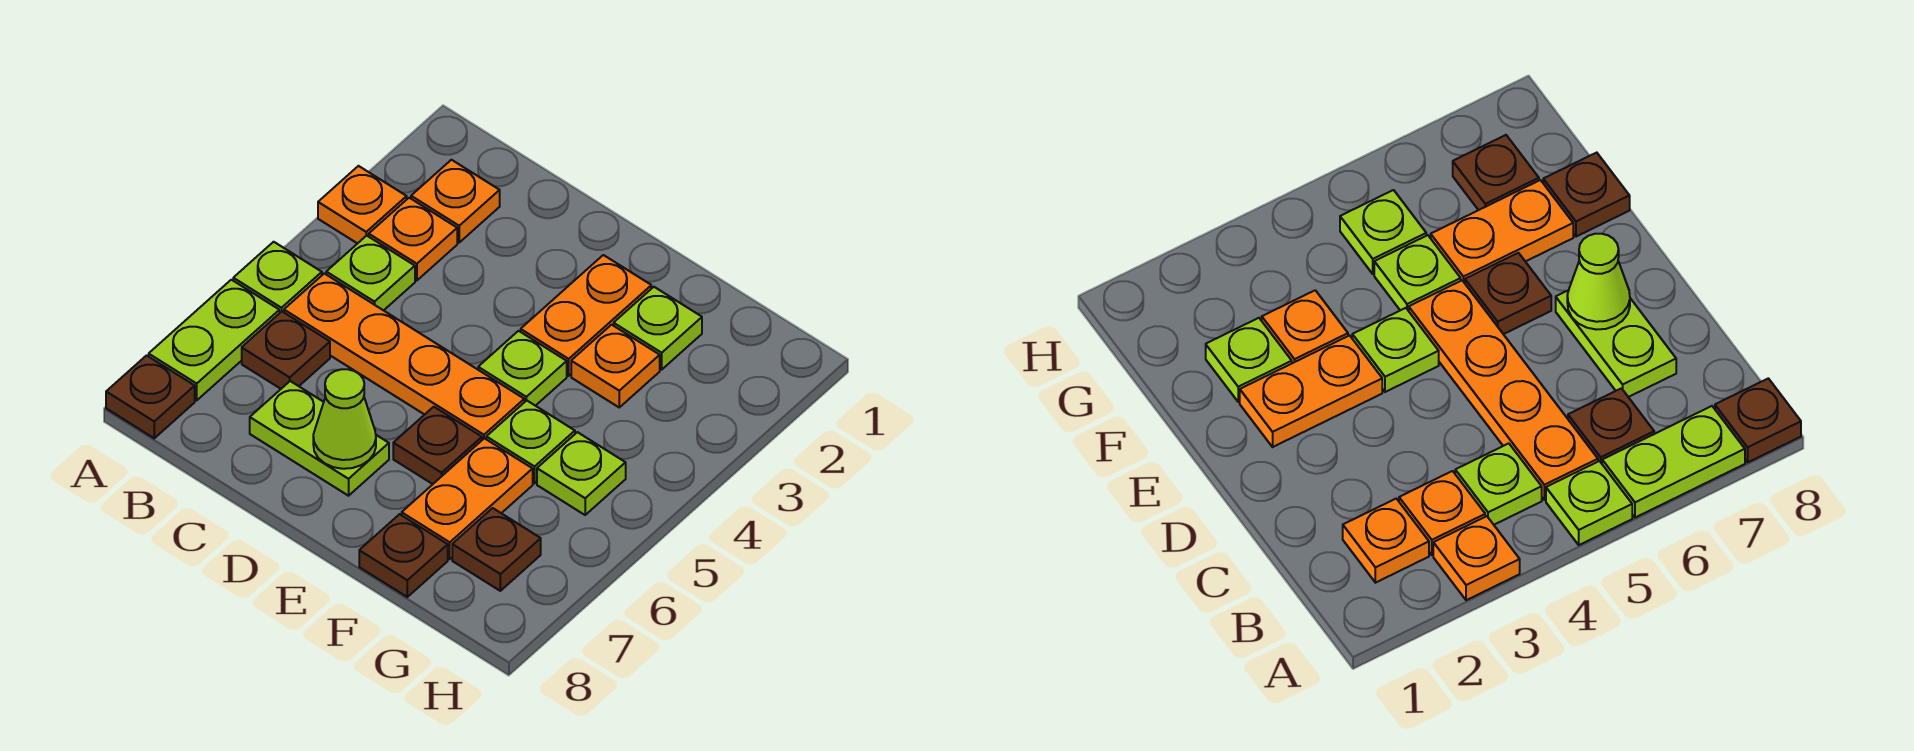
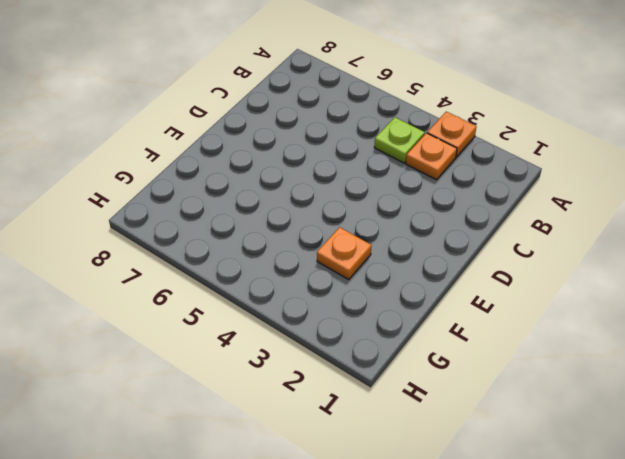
none -> lime 1x1 plate [233,242,322,313]
none -> lime 1x2 plate [149,280,279,400]
none -> brown 1x1 plate [106,356,195,438]

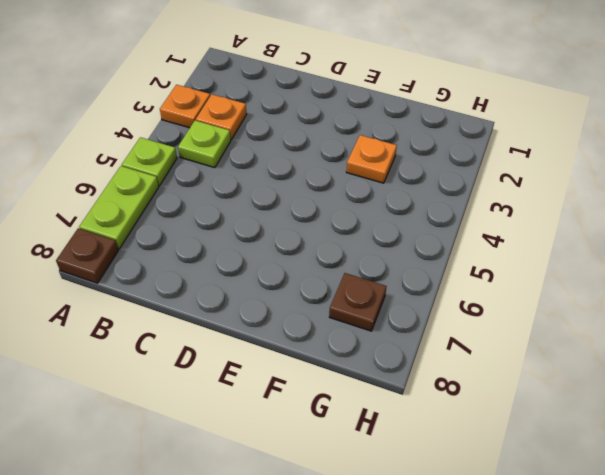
none -> orange 1x1 plate [411,160,500,242]
none -> orange 1x4 plate [284,273,524,440]
none -> brown 1x1 plate [242,312,330,389]

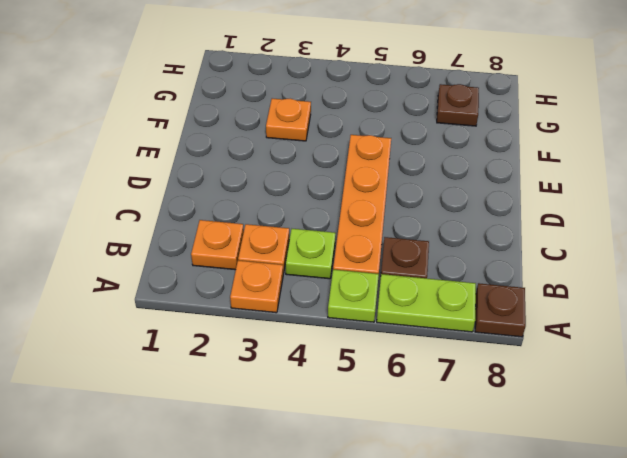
none -> lime 1x2 plate [250,381,389,496]
none -> orange 1x2 plate [521,255,651,376]
none -> lime 1x1 plate [478,331,567,406]

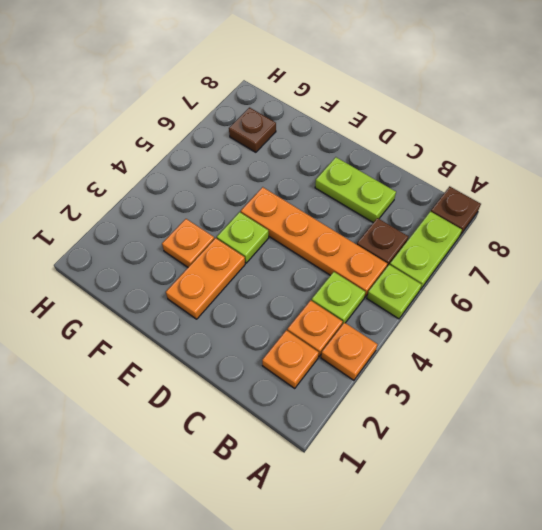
none -> brown 1x1 plate [393,407,482,484]
none -> lime 1x1 plate [614,287,702,370]
none -> lime 1x1 plate [486,401,575,483]

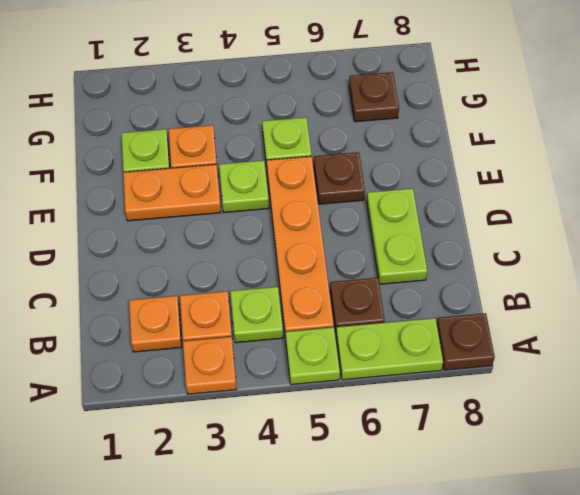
none -> orange 1x2 plate [402,438,533,559]
none -> brown 1x1 plate [359,514,448,597]
none -> lime 1x1 plate [537,432,626,515]

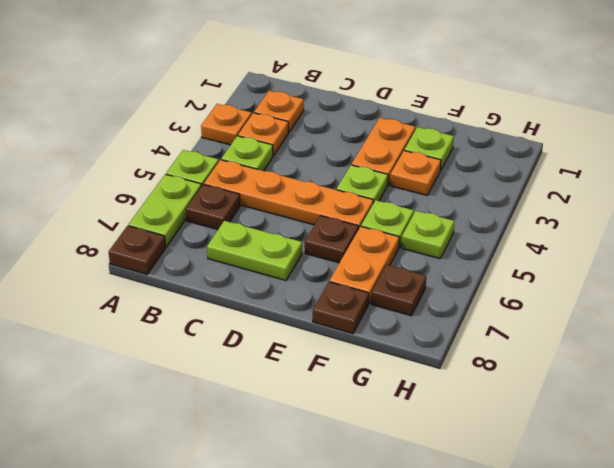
none -> lime 1x1 cone [313,369,376,469]

